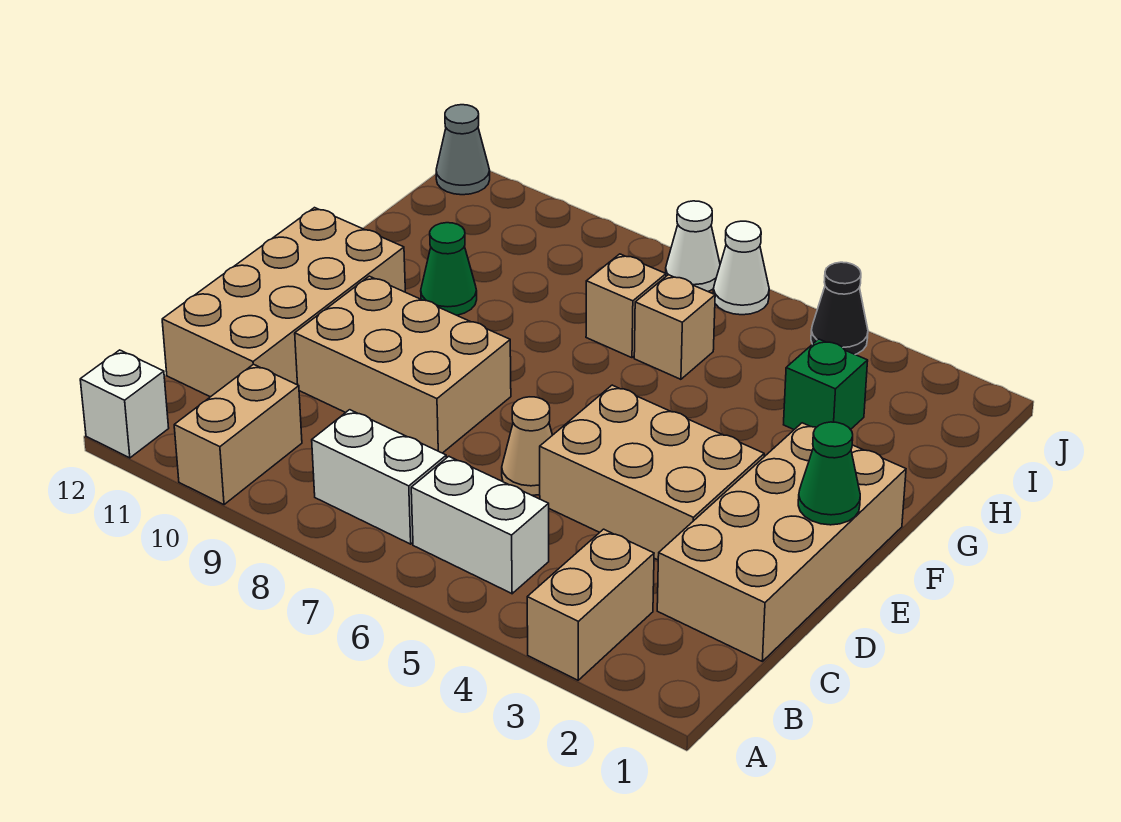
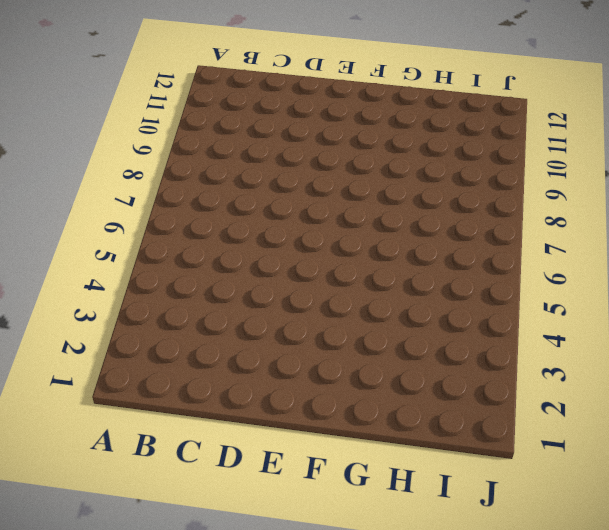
none -> tan 1x2 brick [527,529,654,680]
none -> tan 1x2 brick [174,364,302,505]
none -> white 1x1 brick [80,350,169,458]

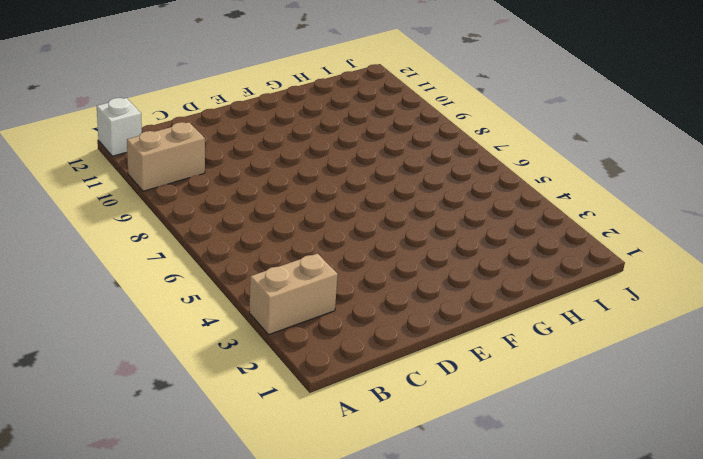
none -> white 1x2 brick [411,456,549,594]
none -> white 1x2 brick [312,410,446,544]
none -> tan 2x4 brick [657,423,906,661]

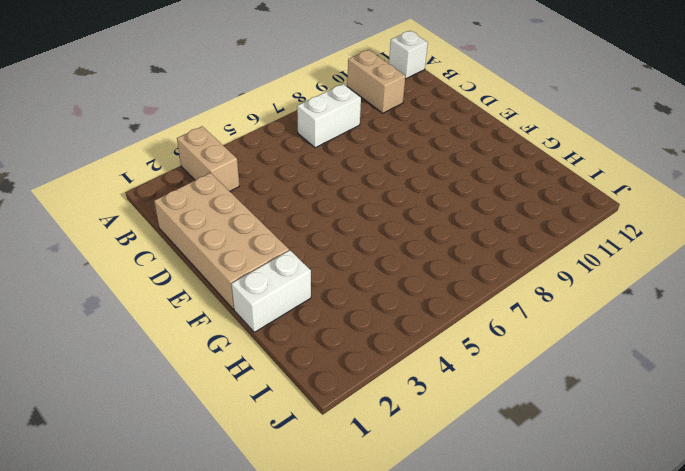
white 1x2 brick [232,250,311,332] -> white 1x2 brick moved to [411,456,549,594]
none -> tan 2x4 brick [162,208,405,397]
none -> tan 2x3 brick [540,385,764,560]
none -> tan 1x1 cone [502,397,552,495]

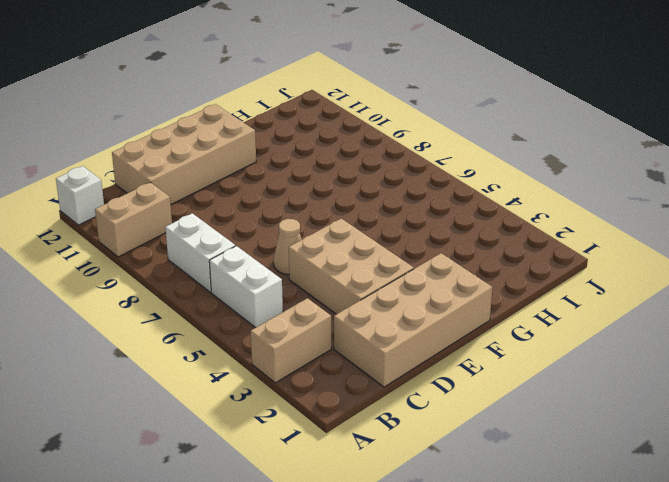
none -> tan 2x3 brick [295,276,511,453]
none -> green 1x1 cone [421,223,477,315]
none -> green 1x1 brick [784,339,868,430]

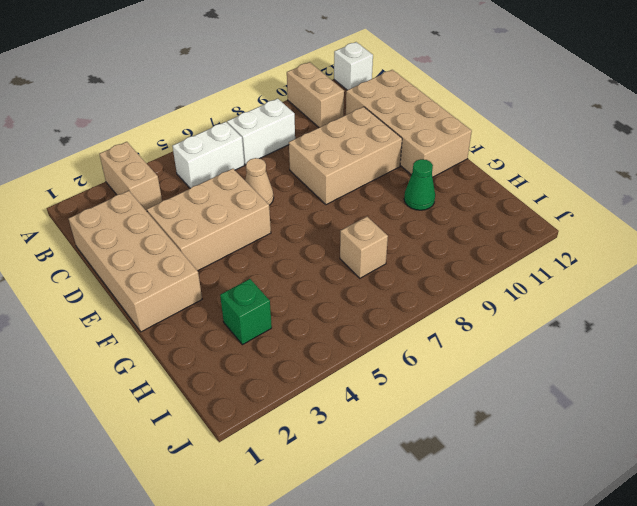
none -> tan 1x1 brick [634,275,715,379]
none -> black 1x1 cone [811,262,868,355]
none -> white 1x1 cone [713,221,769,315]

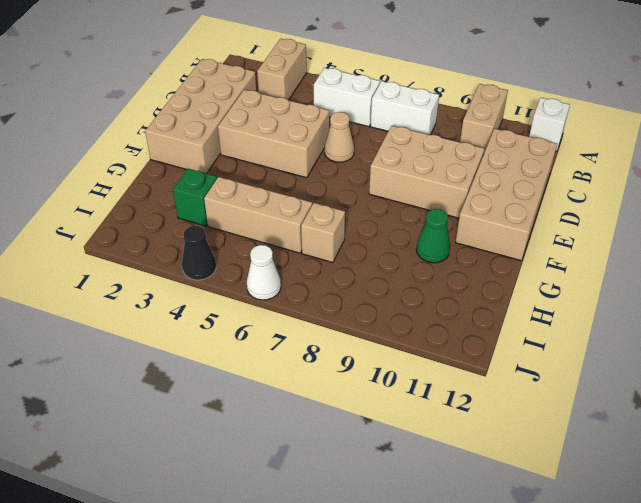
tan 1x3 brick [204,177,312,253] -> tan 1x1 brick [634,275,715,379]
none -> white 1x1 cone [666,201,720,291]
none -> grey 1x1 cone [436,105,490,195]
none -> green 1x1 cone [798,422,860,525]

